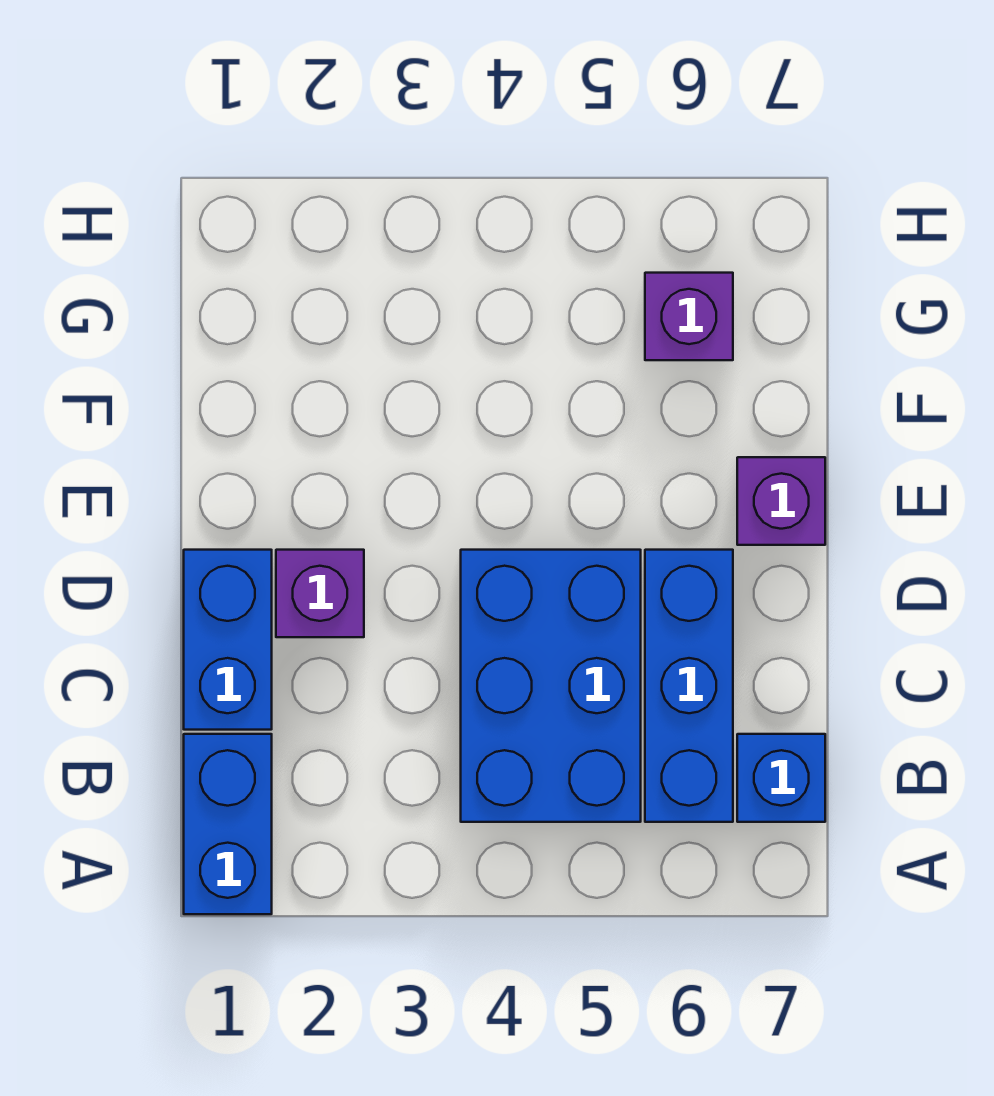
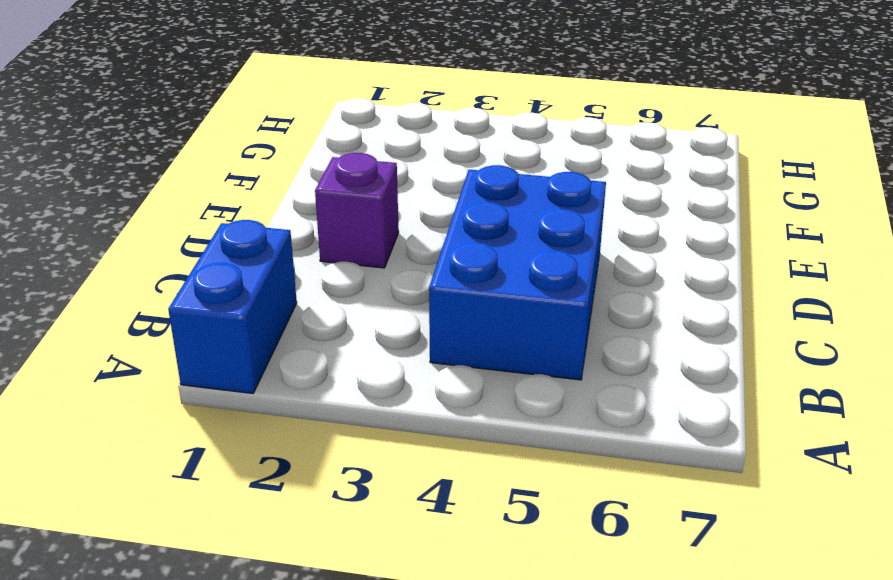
none -> blue 1x3 brick [645,550,733,822]
none -> blue 1x1 brick [737,734,825,822]

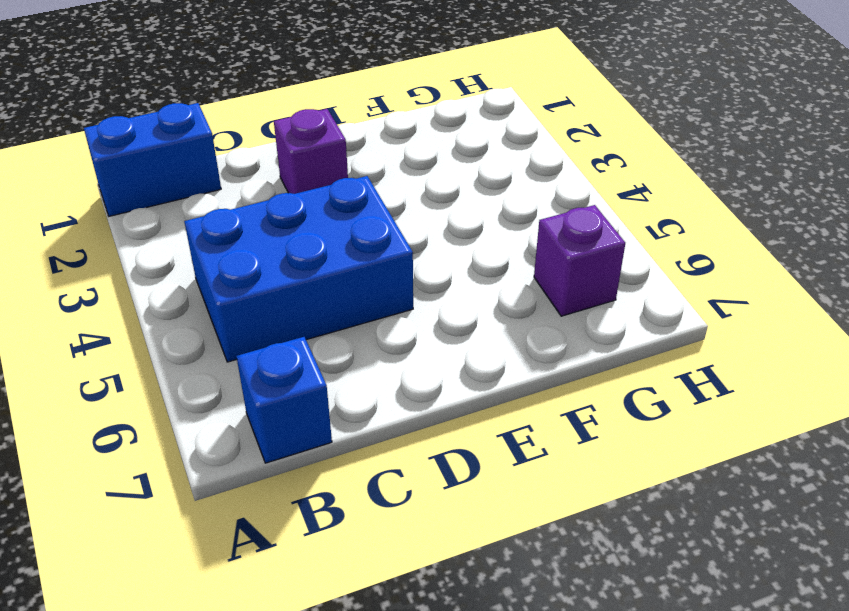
none -> blue 1x3 brick [645,550,733,822]
none -> blue 1x2 brick [184,550,272,730]

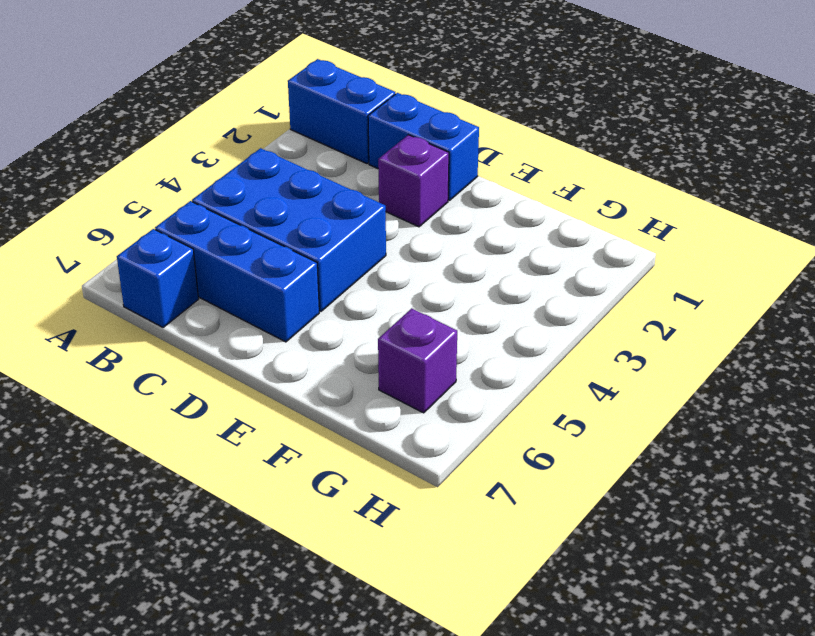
none -> purple 1x1 brick [737,457,825,545]

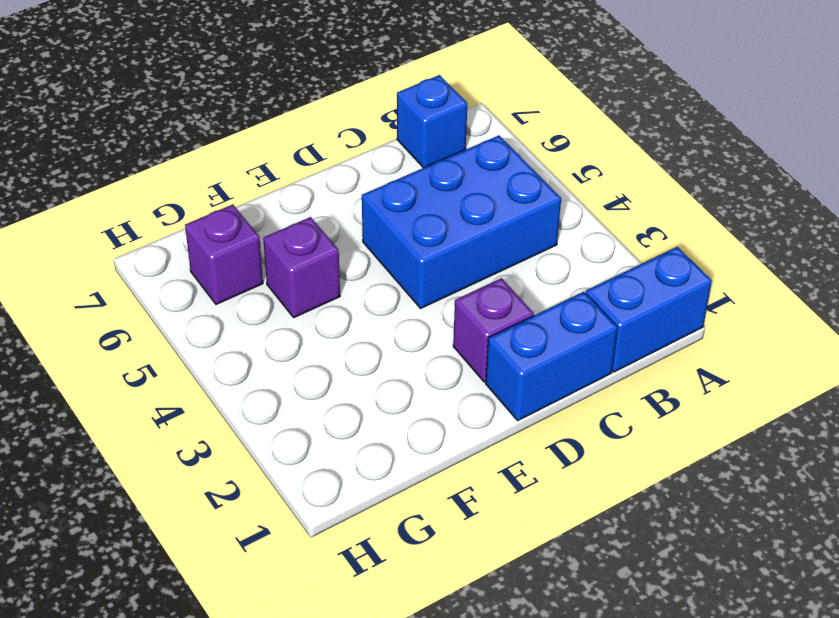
purple 1x1 brick [263,217,340,317] -> purple 1x1 brick moved to [737,457,825,545]
none -> blue 1x3 brick [645,550,733,822]

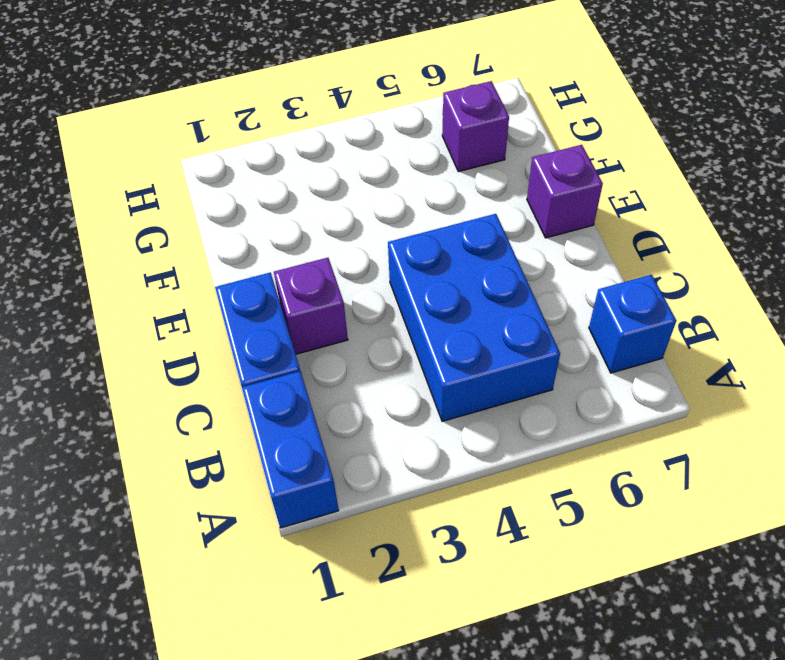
none -> blue 1x3 brick [645,550,733,822]

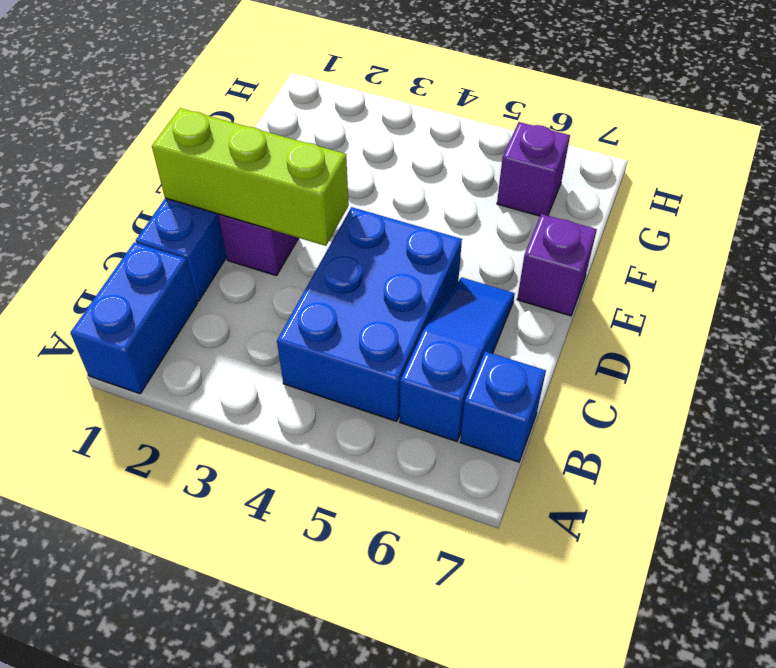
blue 1x3 slope [400,277,515,441] -> blue 1x3 brick [645,550,733,822]
lime 1x3 brick [152,108,349,246] -> none

